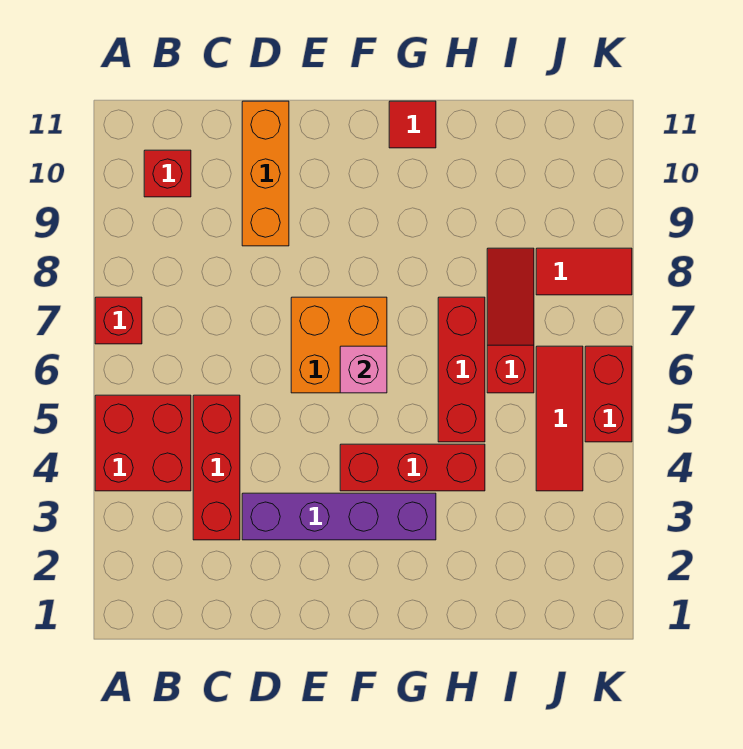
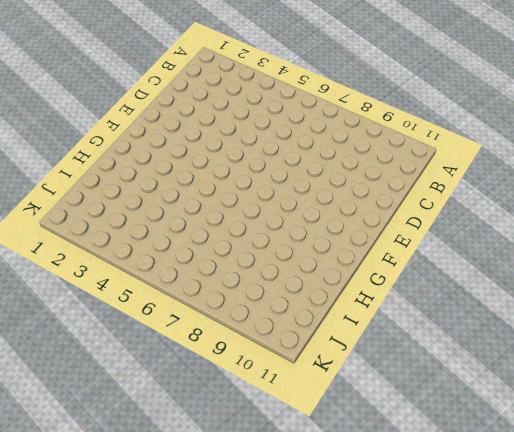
none -> red 2x2 brick [95,395,191,491]
none -> red 1x1 brick [95,297,142,344]
none -> red 1x1 brick [144,150,191,197]

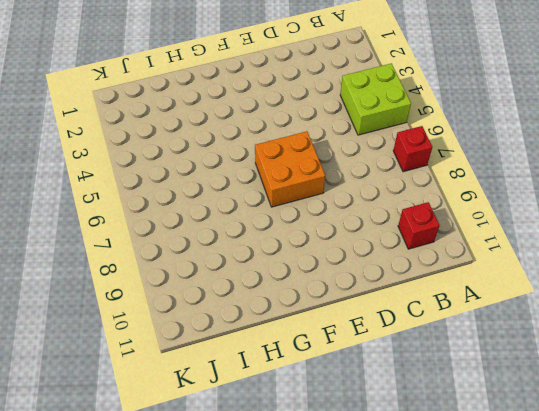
lime 2x2 brick [340,63,411,135] -> red 2x2 brick [95,395,191,491]
none -> red 1x3 brick [193,395,240,540]
none -> purple 1x4 brick [242,493,436,540]
none -> orange 1x3 brick [242,101,289,246]

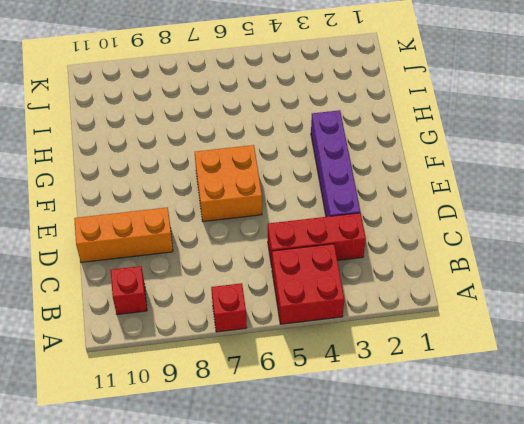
none -> red 1x3 brick [340,444,485,491]
none -> red 1x1 tile [389,101,436,148]
none -> red 1x3 brick [438,297,485,442]

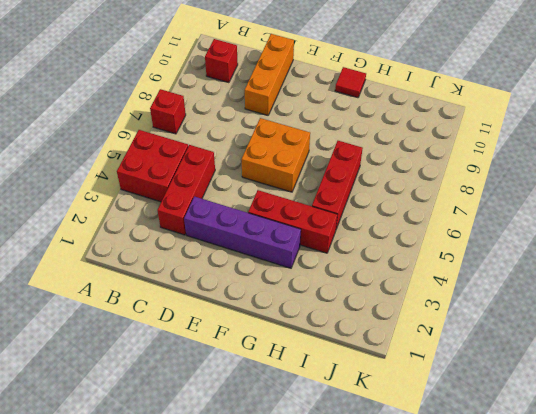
none -> red 1x3 slope [487,248,534,393]
none -> red 1x3 tile [536,346,583,491]
none -> red 1x2 tile [536,248,632,295]

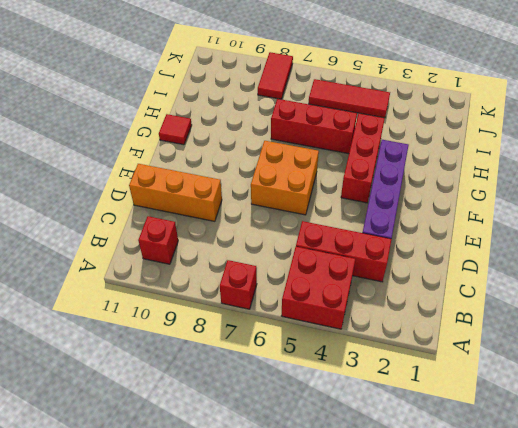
none -> red 1x3 slope [487,248,534,393]
none -> red 1x2 brick [585,346,632,442]
none -> pink 1x1 brick [340,346,387,393]

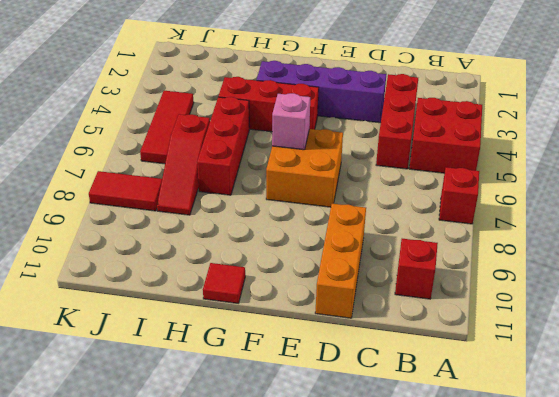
none -> red 1x2 brick [585,346,632,442]

